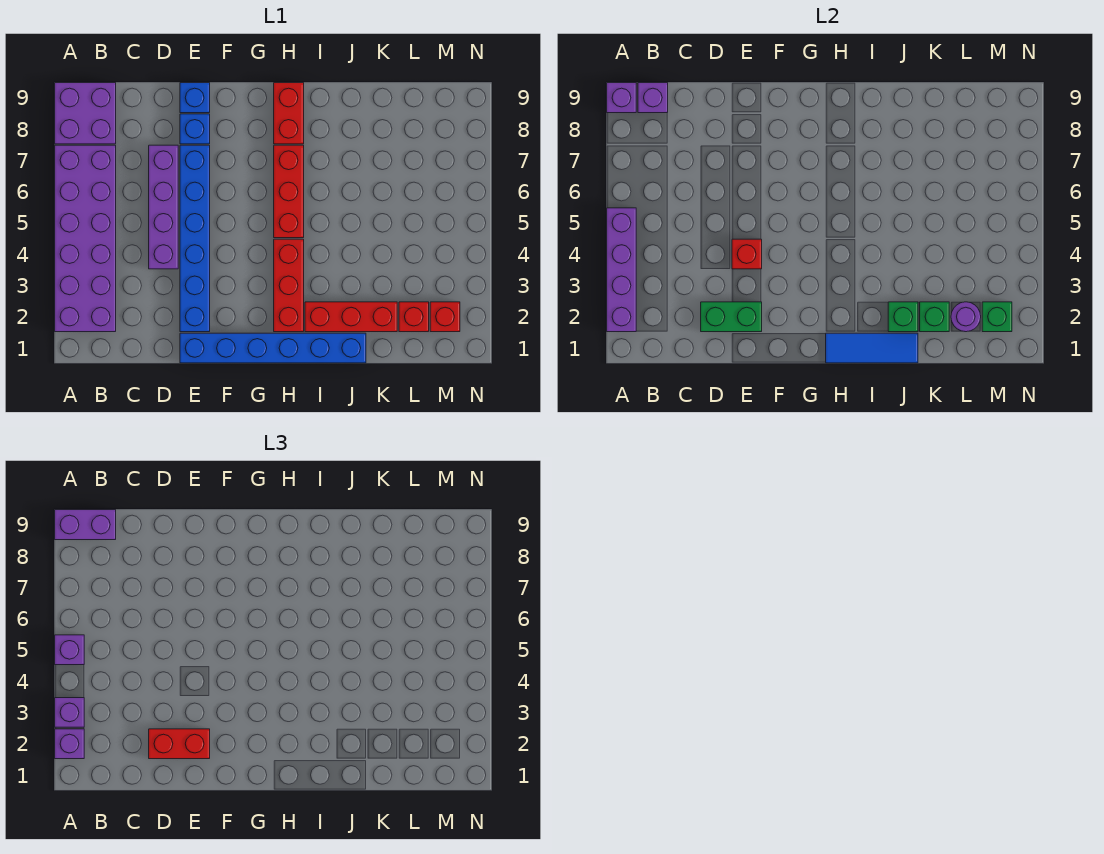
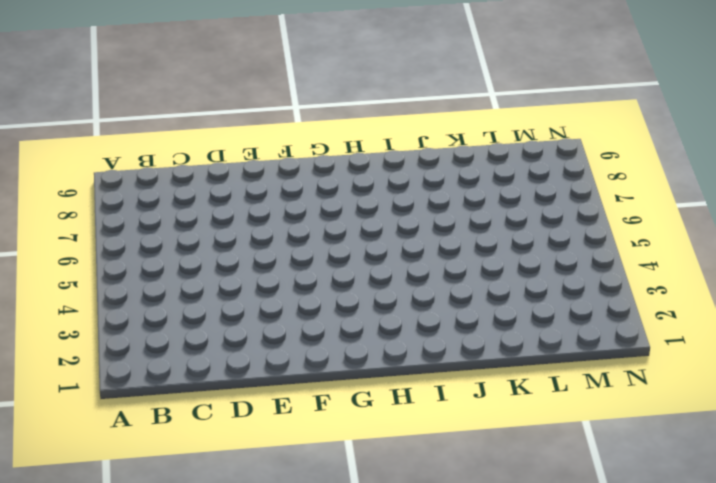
none -> purple 2x6 brick [55,145,116,332]
none -> purple 2x2 brick [55,83,116,144]
none -> purple 1x4 brick [149,145,178,269]

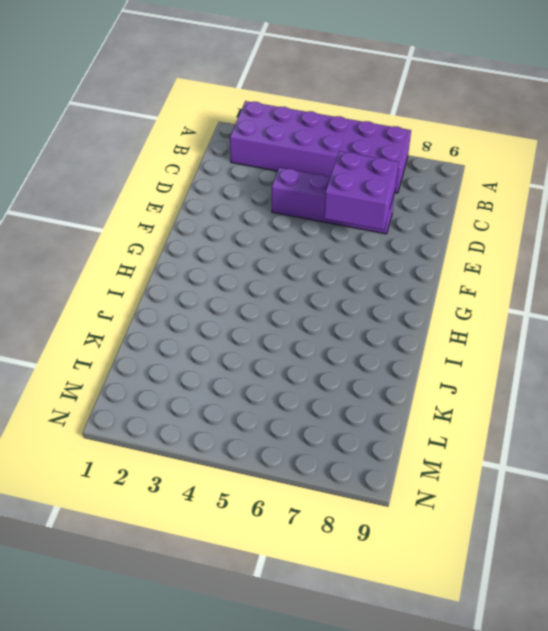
purple 2x2 brick [324,151,398,230] -> purple 2x2 brick moved to [55,83,116,144]
none -> blue 1x6 brick [180,333,366,363]
none -> blue 1x6 brick [180,145,210,332]
none -> blue 1x1 brick [180,114,210,144]

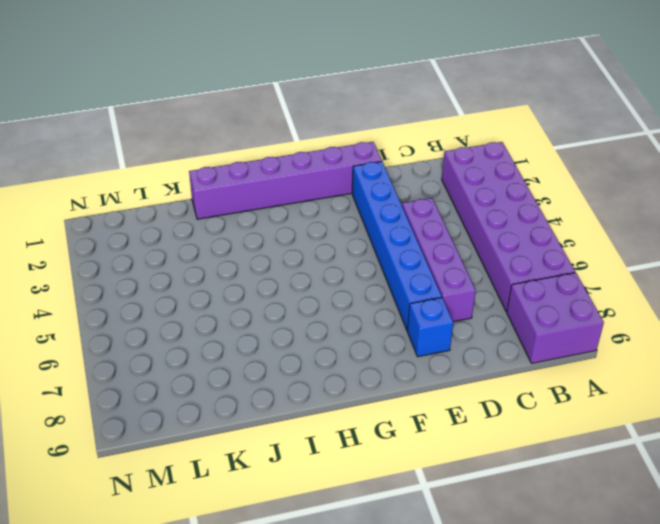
purple 1x6 brick [189,142,382,219] -> blue 1x6 brick [180,333,366,363]
none -> blue 1x1 brick [180,83,210,113]
none -> red 1x3 brick [274,239,304,332]
none -> red 1x3 brick [274,145,304,238]

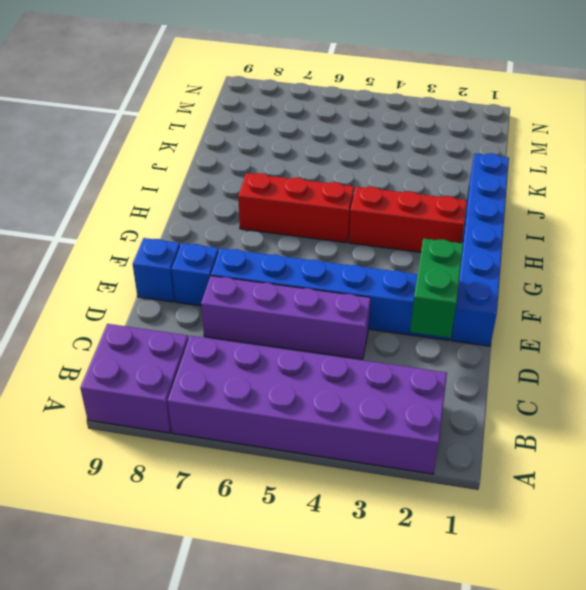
none -> red 1x2 brick [274,83,304,144]
none -> red 1x3 brick [305,302,397,332]
none -> red 1x1 brick [399,302,429,332]

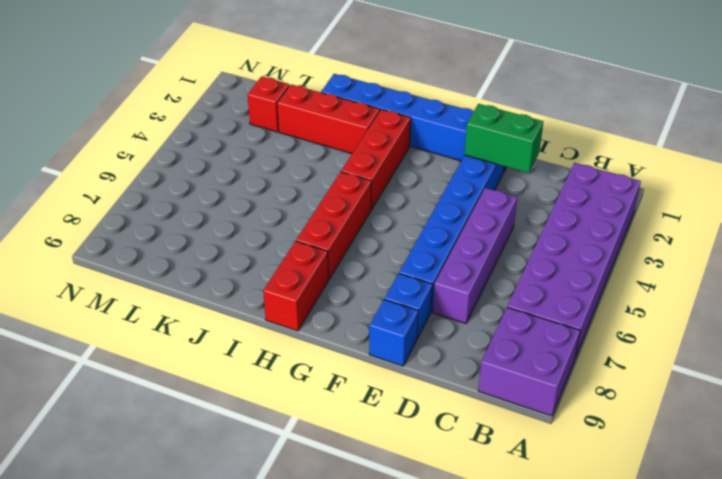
none -> red 1x1 brick [430,302,460,332]
none -> purple 1x4 brick [607,208,636,332]
none -> purple 1x1 brick [607,83,636,113]

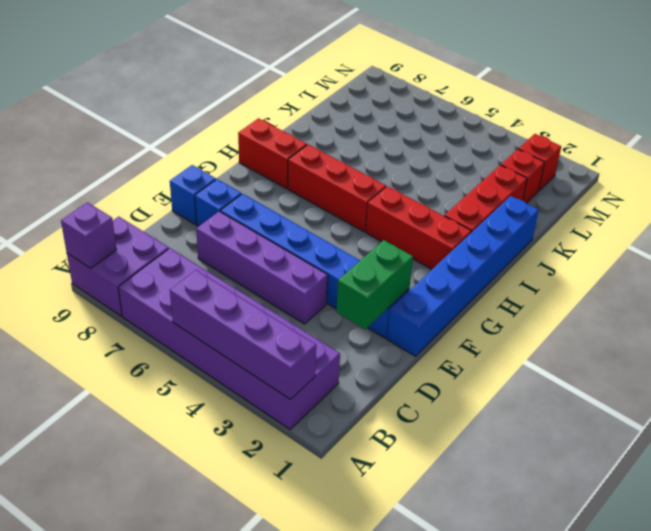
none -> purple 1x1 brick [638,83,668,113]
none -> red 1x1 brick [732,239,762,269]
none -> blue 1x3 tile [826,333,918,363]

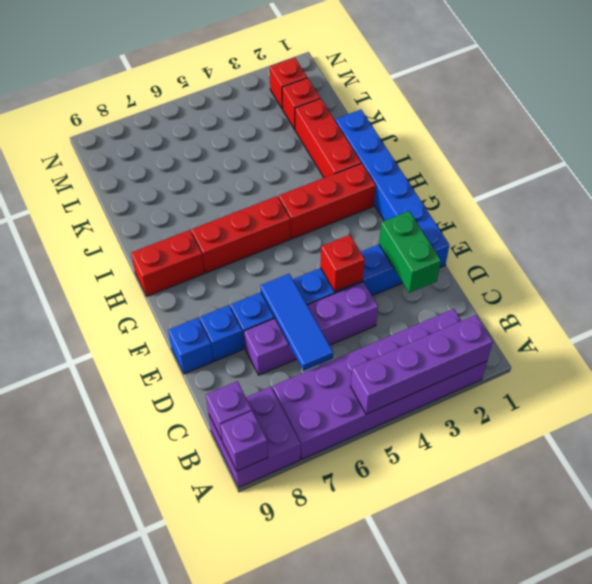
blue 1x3 tile [260,274,333,371] -> blue 1x3 tile moved to [826,333,918,363]
none -> green 1x1 brick [888,302,918,332]
none -> green 1x1 brick [920,302,949,332]
none -> purple 1x1 round brick [951,302,981,332]

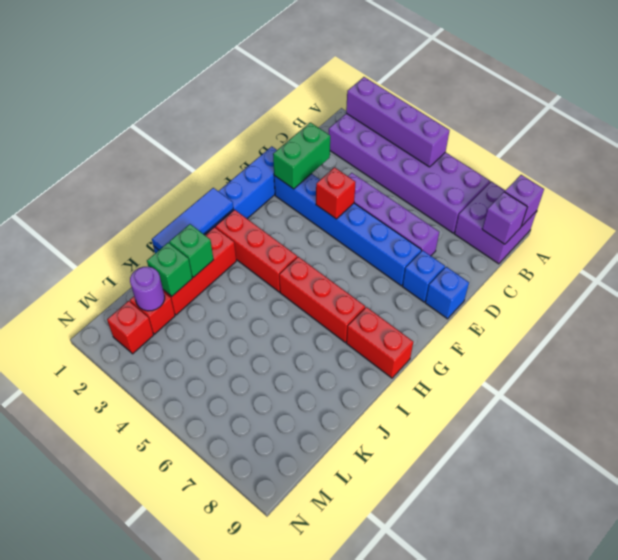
none -> green 1x1 brick [982,302,1012,332]
none -> purple 1x1 brick [55,729,84,759]
none -> purple 1x1 brick [55,698,84,727]

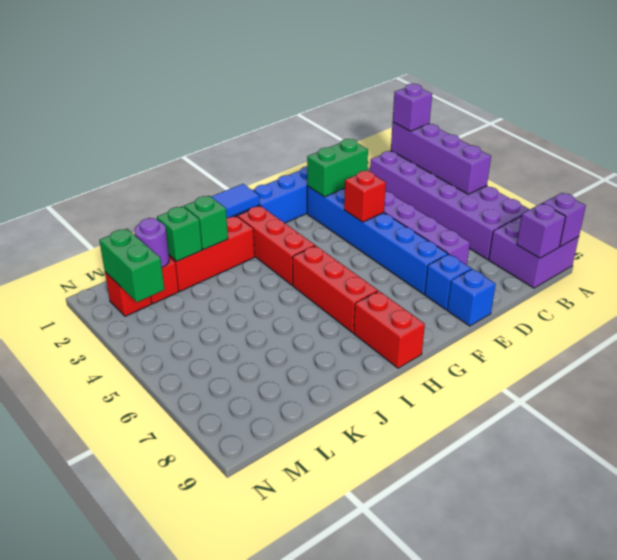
green 1x2 brick [99,229,165,302] -> green 1x1 brick [982,302,1012,332]
none -> purple 1x1 brick [55,698,84,727]
none -> purple 1x1 brick [55,635,84,665]
none -> purple 1x2 brick [55,510,116,540]

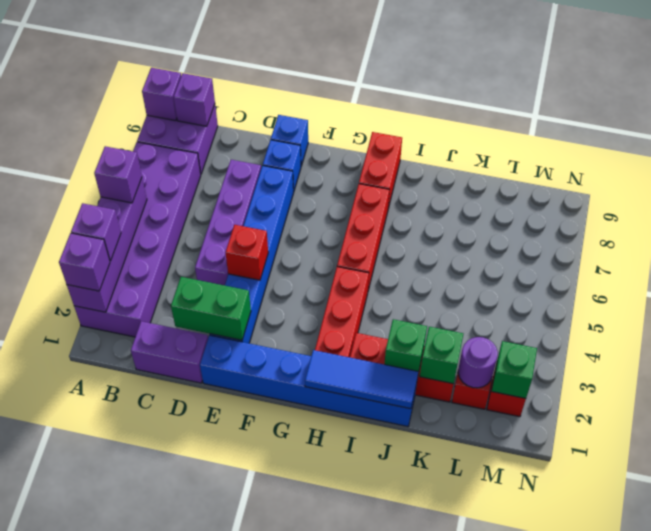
purple 1x2 brick [131,321,208,383] -> purple 1x2 brick moved to [55,510,116,540]
none -> red 1x2 brick [149,729,210,759]

